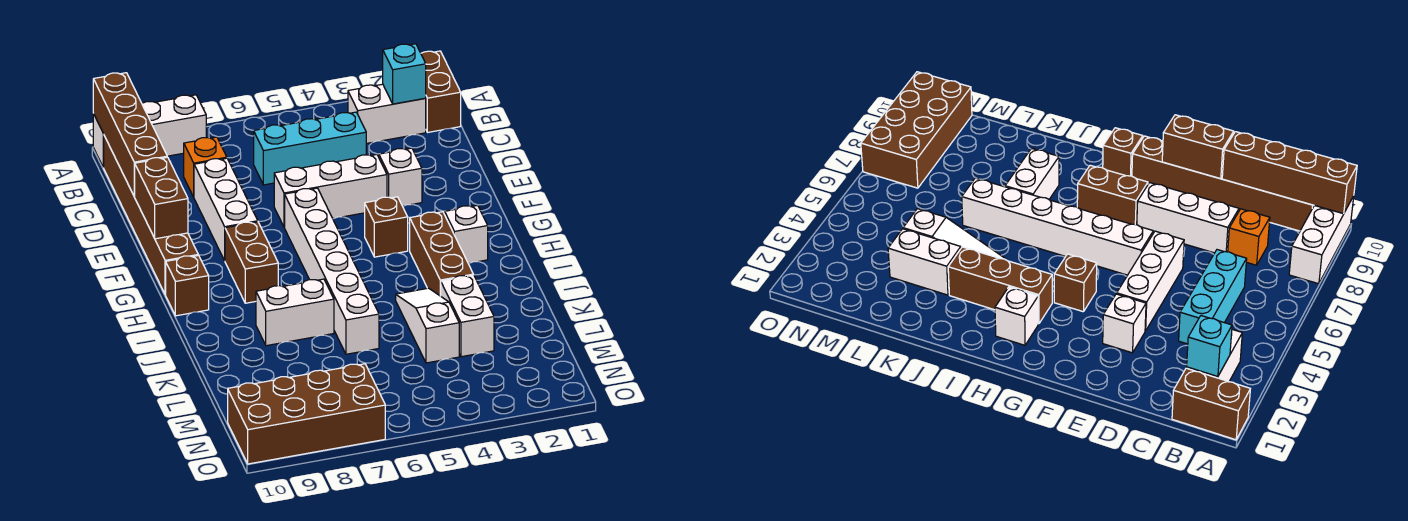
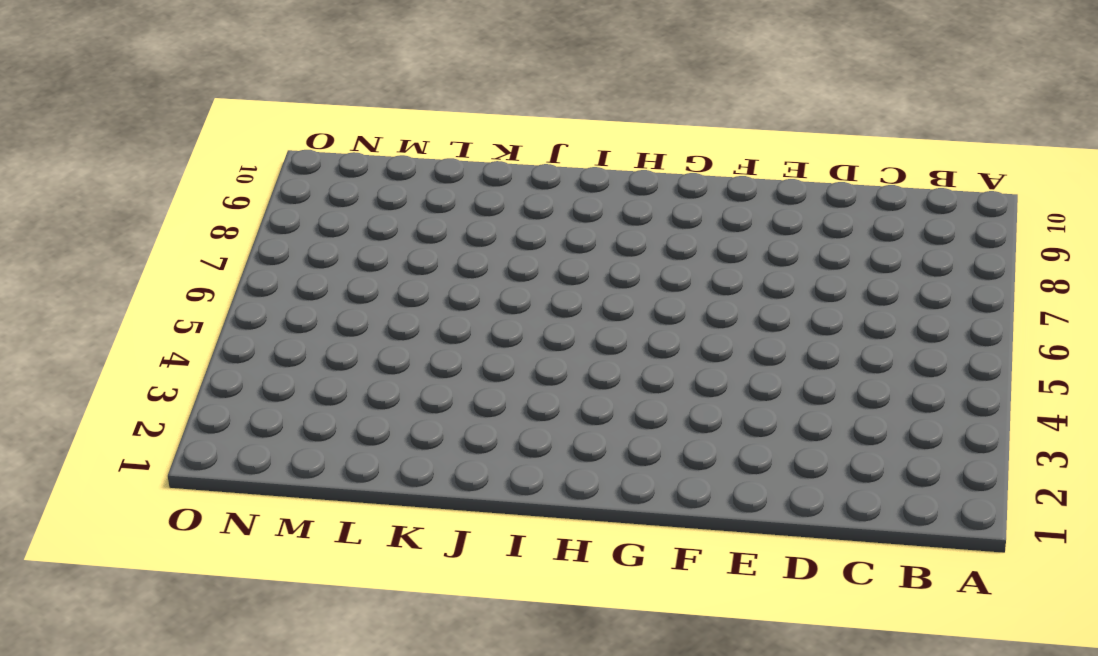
none -> brown 1x2 brick [421,51,461,132]
none -> white 1x3 brick [93,95,206,167]
none -> white 1x2 brick [348,84,426,144]

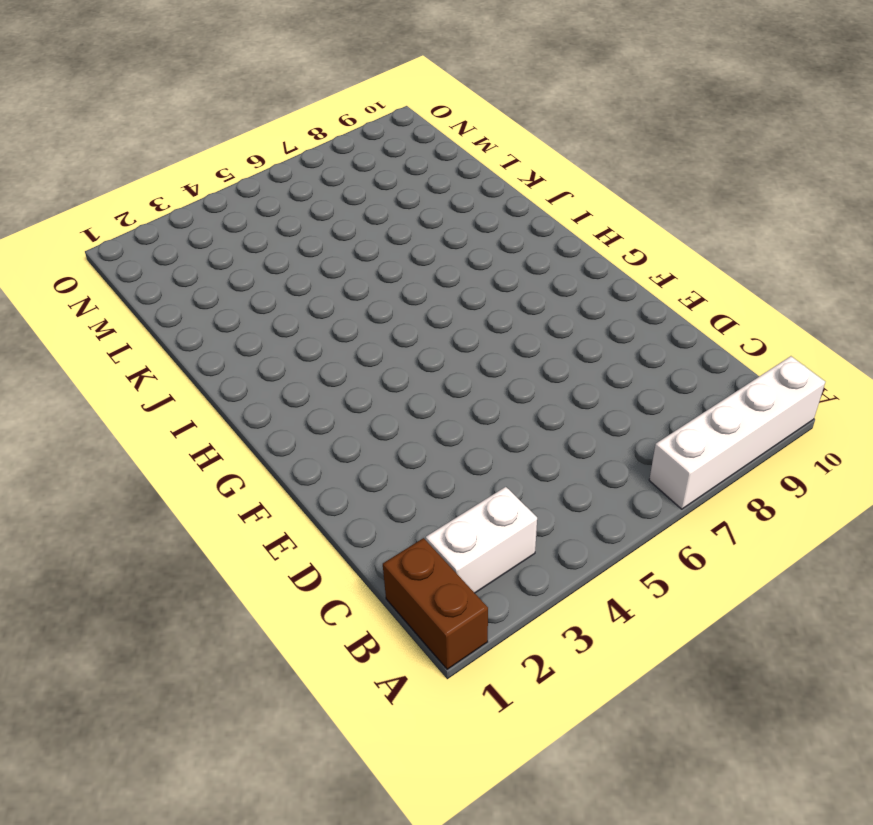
white 1x4 brick [649,356,825,509] -> white 1x3 brick [93,95,206,167]
none -> brown 1x6 brick [103,136,198,295]
none -> cyan 1x3 brick [254,112,366,185]
none -> orange 1x1 brick [184,137,227,197]

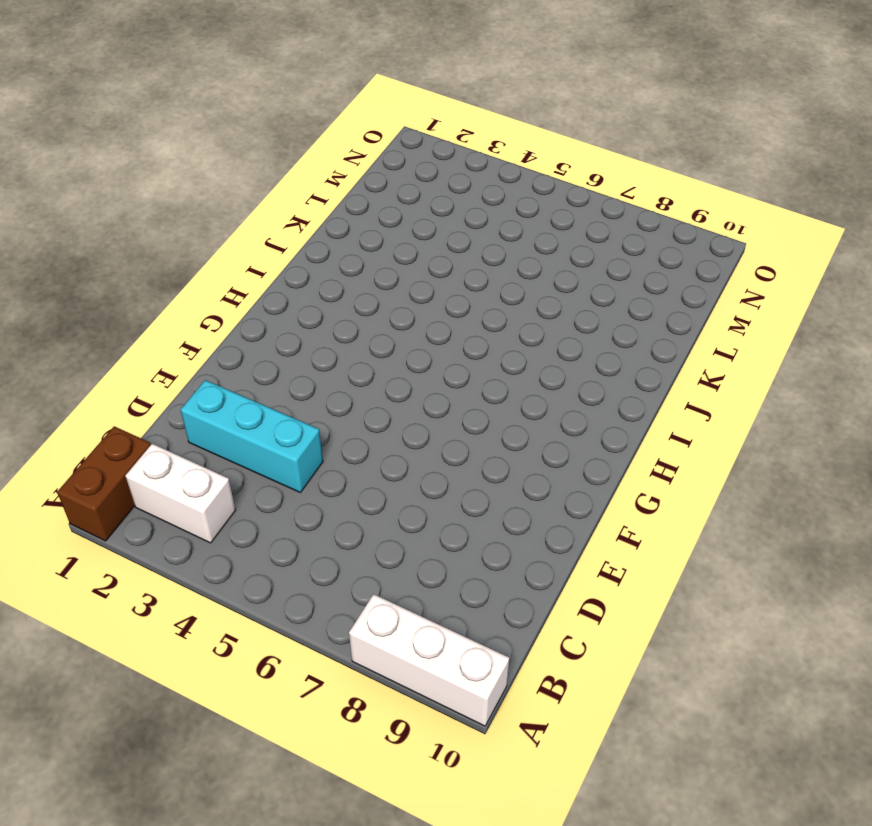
cyan 1x3 brick [181,380,323,492] -> cyan 1x3 brick moved to [254,112,366,185]
none -> brown 1x6 brick [103,136,198,295]
none -> orange 1x1 brick [184,137,227,197]
none -> white 1x3 brick [194,158,258,261]

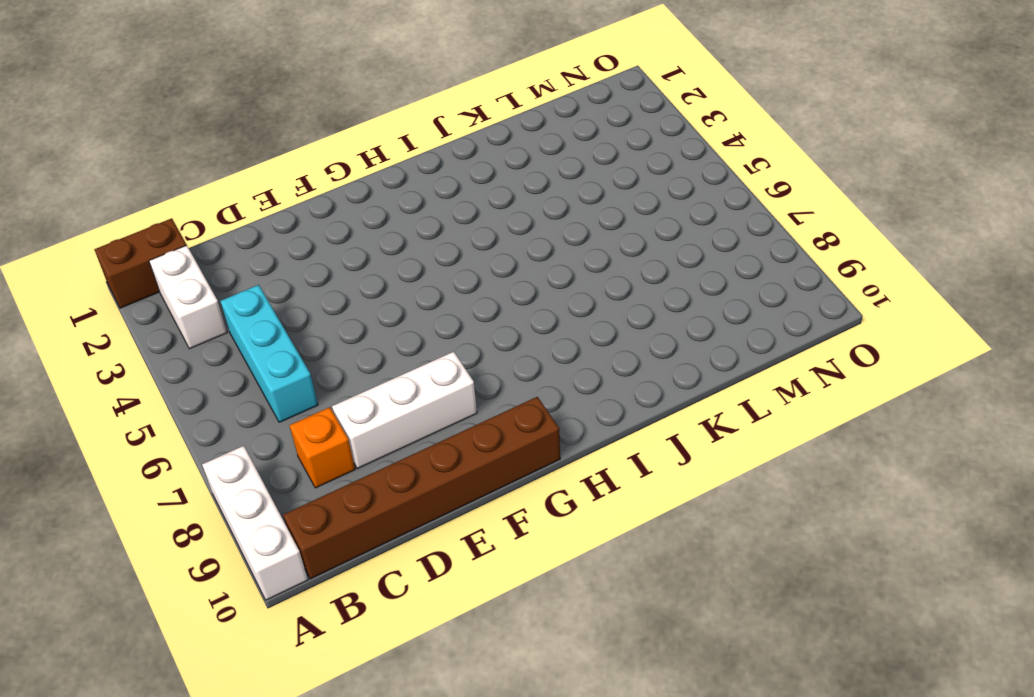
none -> white 1x1 brick [379,148,422,206]
none -> white 1x3 brick [274,155,387,227]
none -> white 1x6 brick [285,188,379,354]

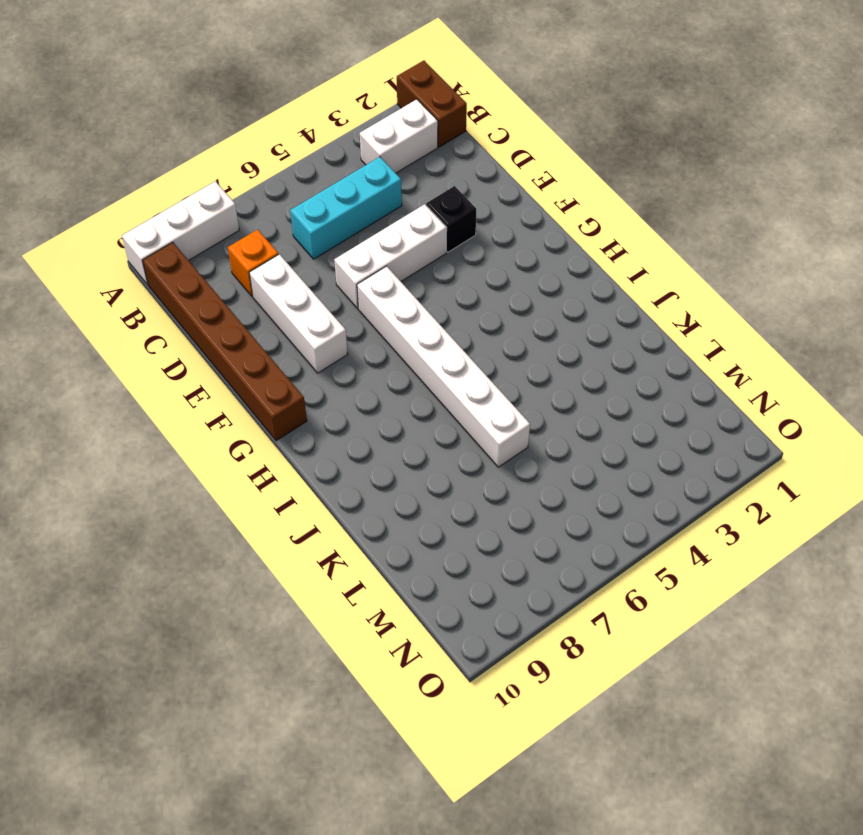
black 1x1 brick [426,186,476,252] -> white 1x1 brick [379,148,422,206]
none -> brown 1x1 brick [365,197,408,257]
none -> brown 1x2 brick [225,222,278,303]
none -> white 1x1 brick [445,205,488,264]

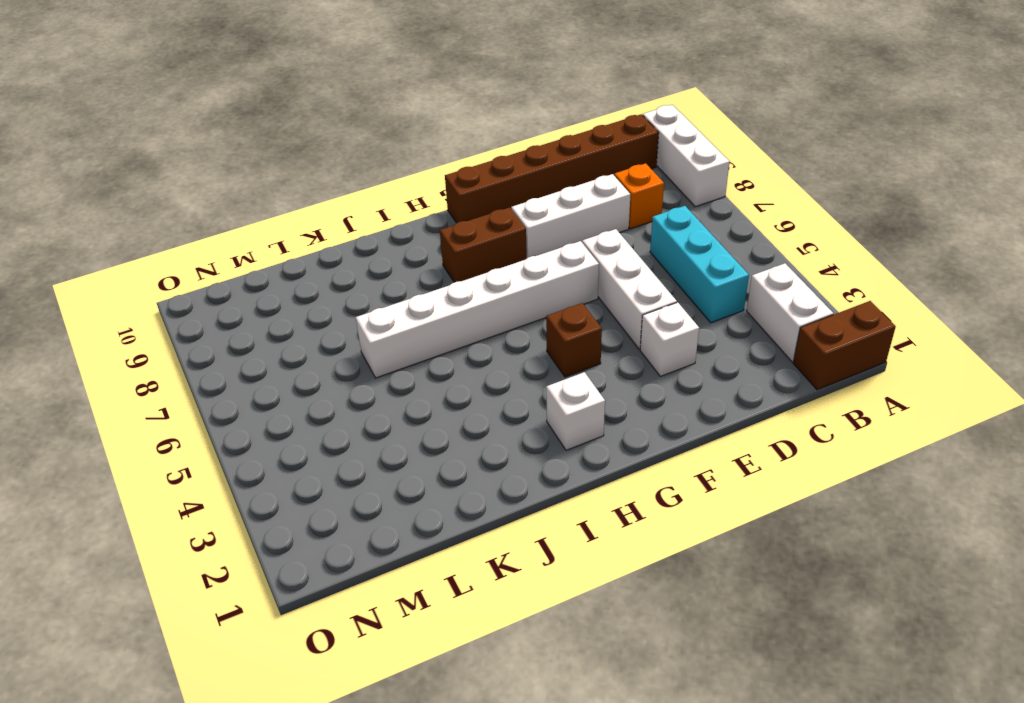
none -> brown 1x3 brick [410,212,473,296]
none -> brown 1x1 brick [166,255,209,316]
none -> white 1x3 slope [396,288,459,363]

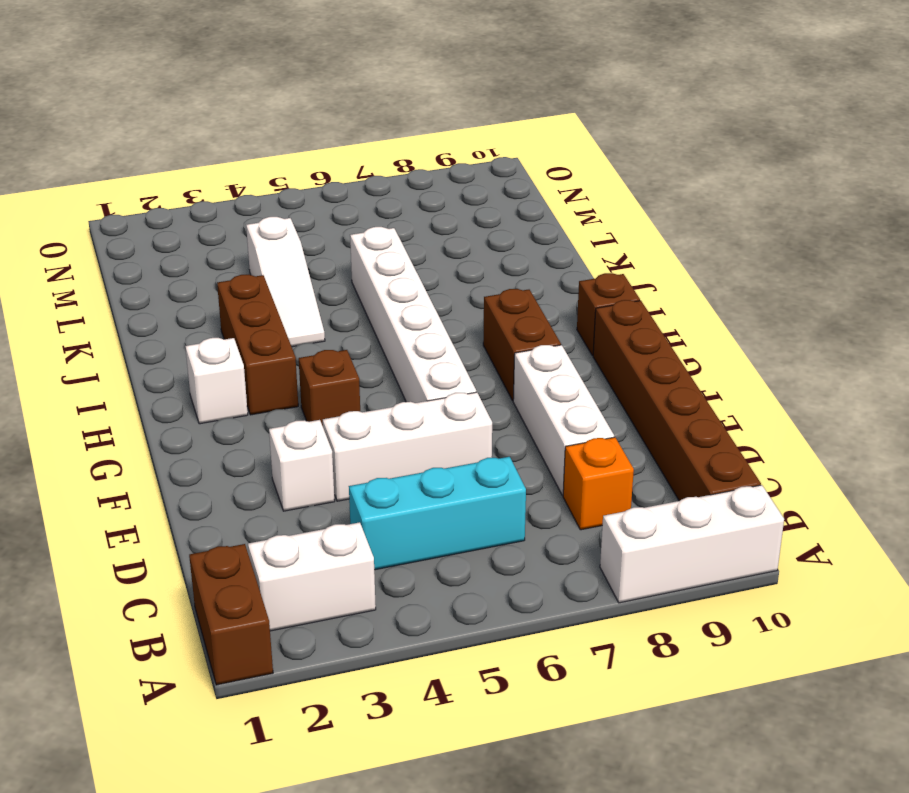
none -> white 1x2 brick [256,279,334,346]
none -> white 1x2 brick [441,275,494,357]
none -> brown 2x4 brick [228,364,385,464]

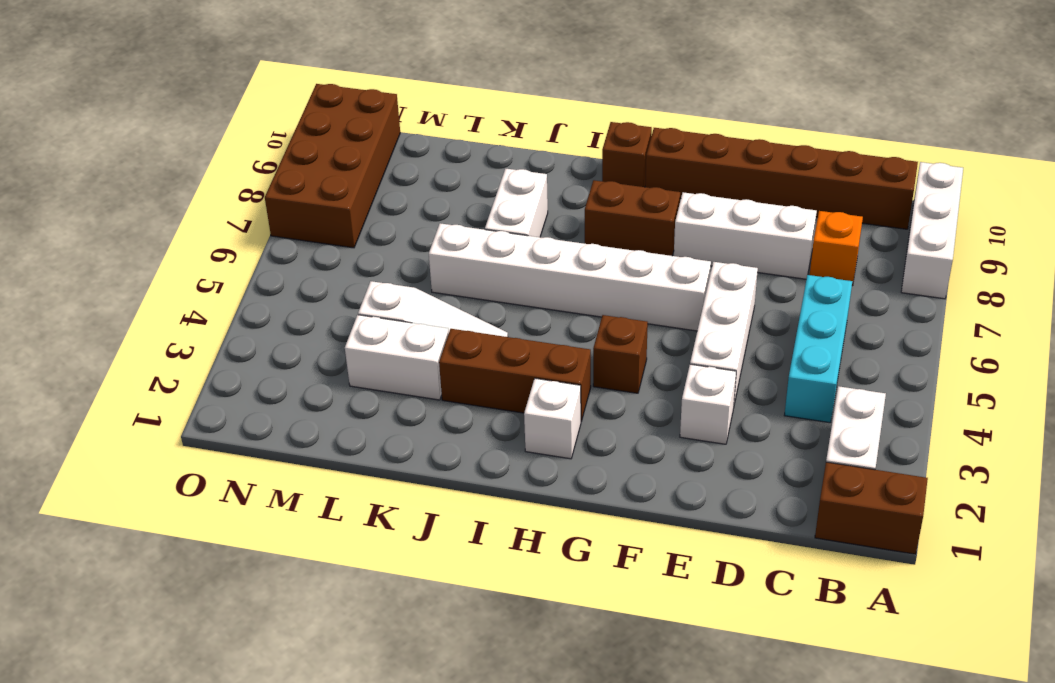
none -> brown 1x4 brick [93,73,167,196]
none -> cyan 1x1 brick [383,44,426,104]
none -> brown 1x2 brick [134,157,188,239]

